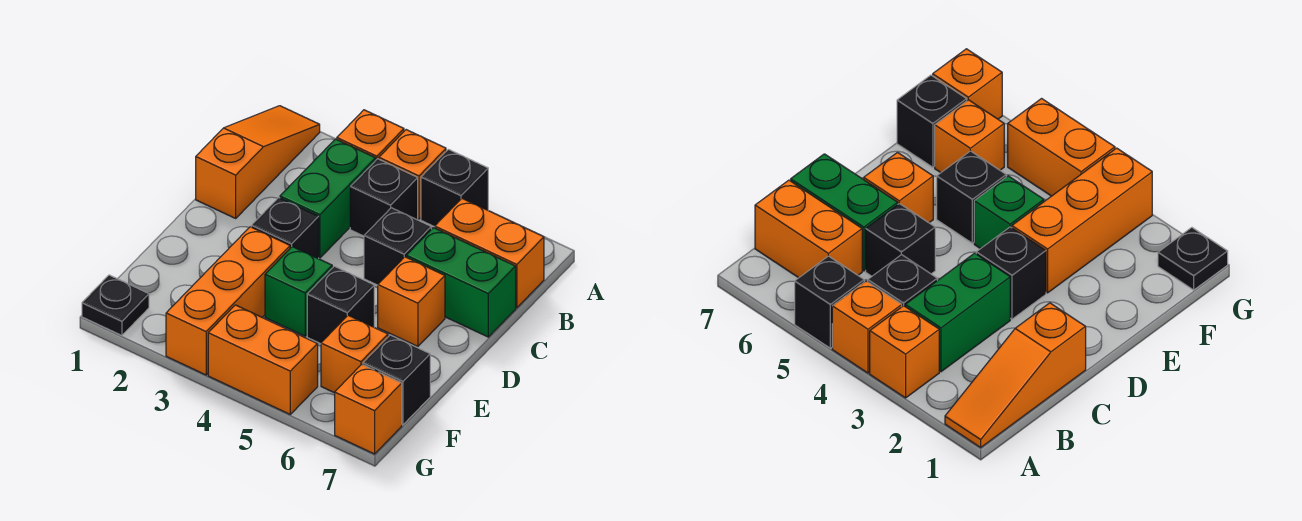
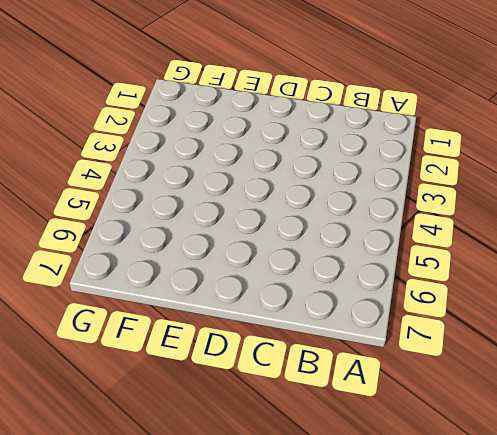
none -> orange 1x3 slope [196,106,320,218]
none -> orange 1x1 brick [337,110,404,160]
none -> orange 1x1 brick [379,130,446,219]

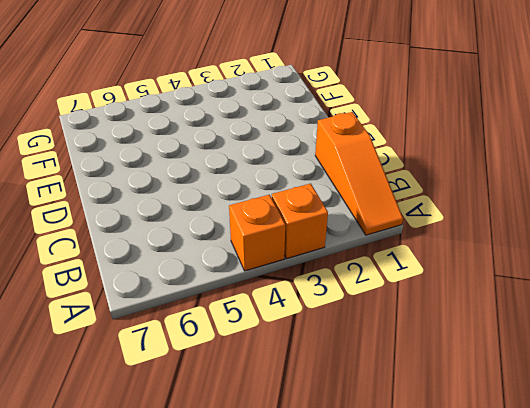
none -> black 1x1 brick [421,149,488,227]
none -> green 1x2 brick [280,139,376,258]
none -> black 1x1 brick [350,159,418,236]

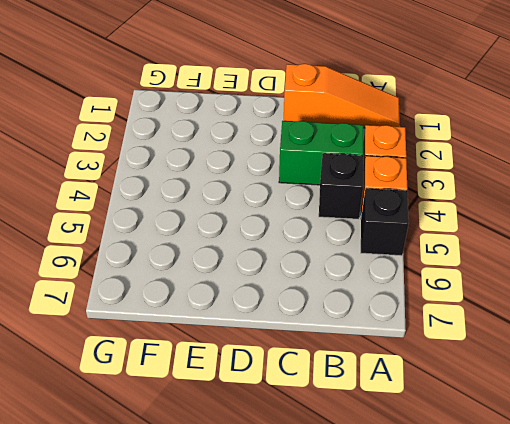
none -> orange 1x2 brick [435,199,544,308]
none -> black 1x1 brick [364,208,431,285]
none -> green 1x2 brick [406,228,516,337]

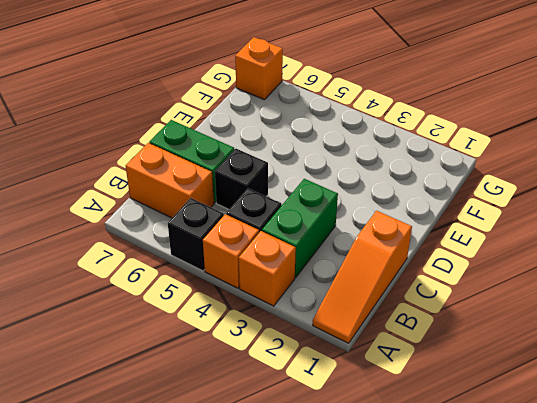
none -> black 1x1 brick [251,198,319,259]
none -> orange 1x1 brick [378,257,445,347]
none -> orange 1x3 brick [166,227,290,375]

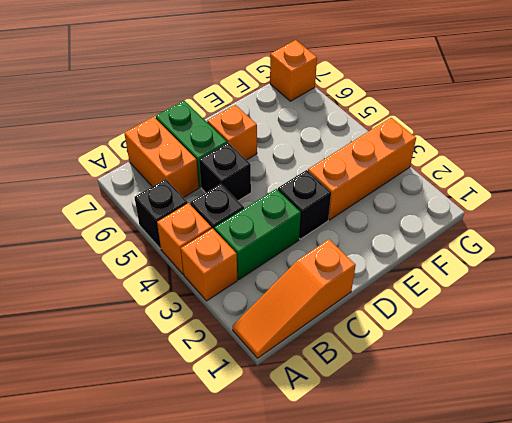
none -> green 1x1 brick [265,247,332,336]
none -> black 1x1 brick [307,266,374,344]
none -> orange 1x1 brick [321,315,388,393]

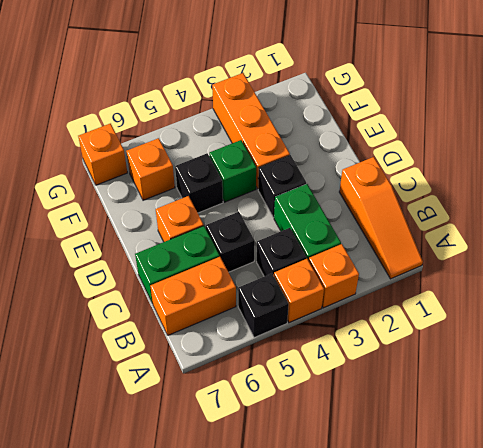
none -> black 1x1 brick [363,335,430,425]
none -> black 1x1 plate [82,275,149,336]
none -> orange 1x2 brick [208,305,318,414]

